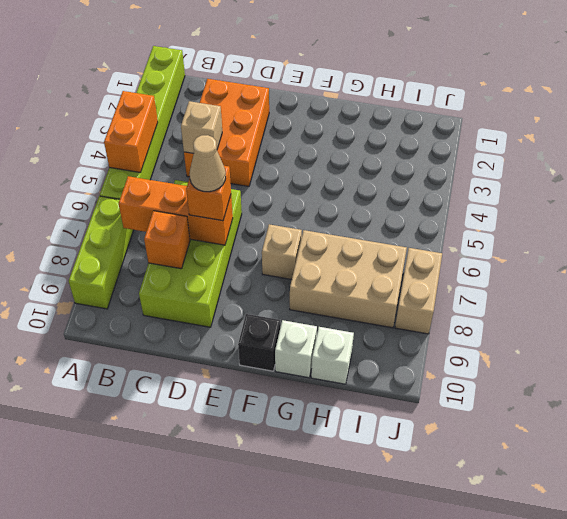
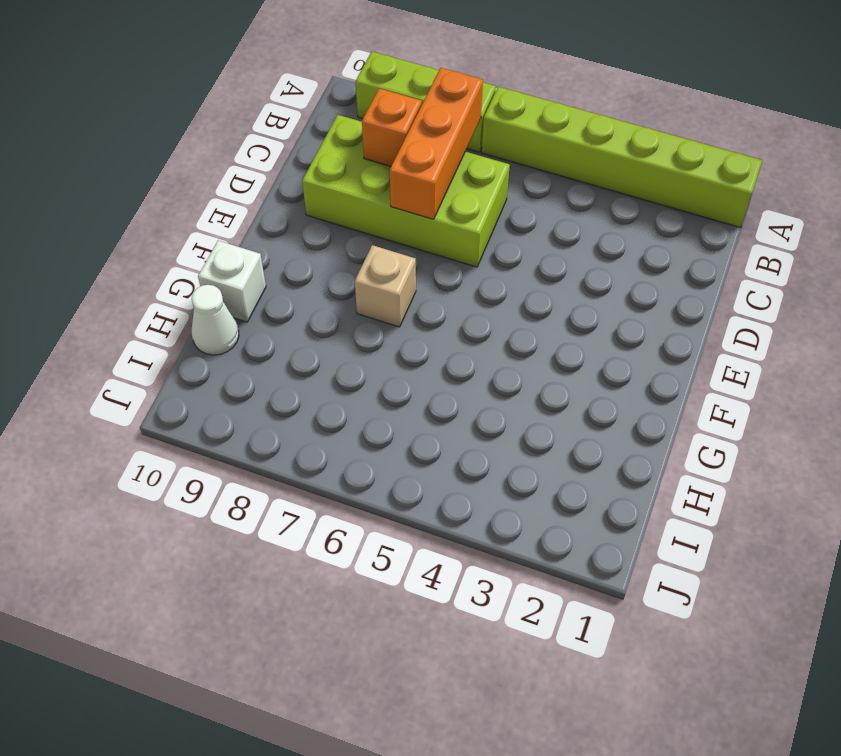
white 1x1 cone [192,285,239,355] -> white 1x1 brick [311,327,354,384]
none -> orange 2x3 brick [184,79,269,187]
none -> black 1x1 brick [238,314,281,371]
none -> tan 2x3 brick [290,230,407,328]

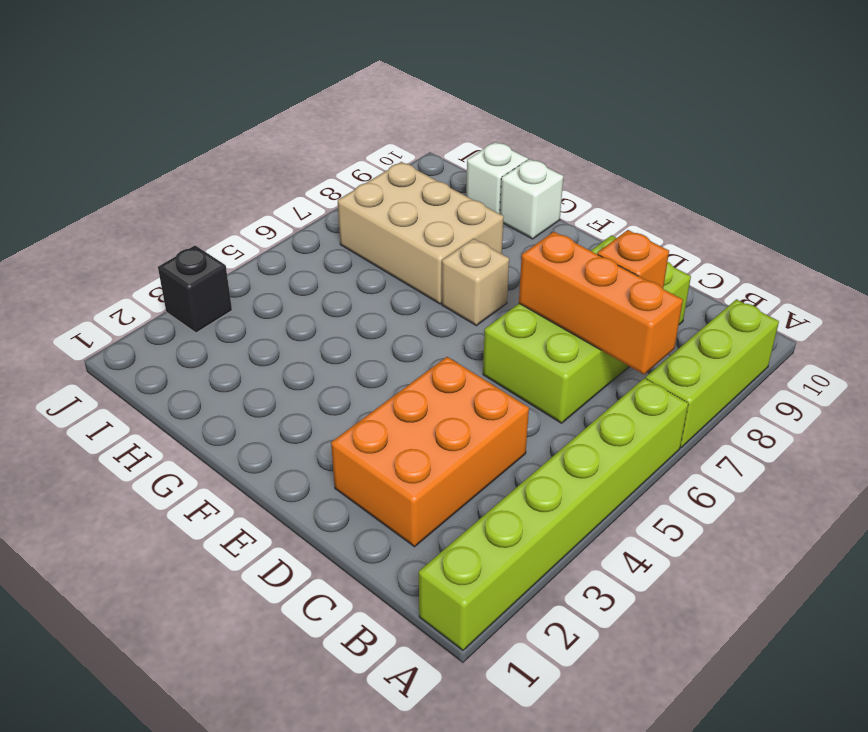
black 1x1 brick [158,246,232,333] -> black 1x1 brick moved to [238,314,281,371]
none -> tan 1x2 brick [395,248,442,334]
none -> orange 1x2 brick [104,91,158,173]
none -> tan 1x1 brick [181,101,222,154]

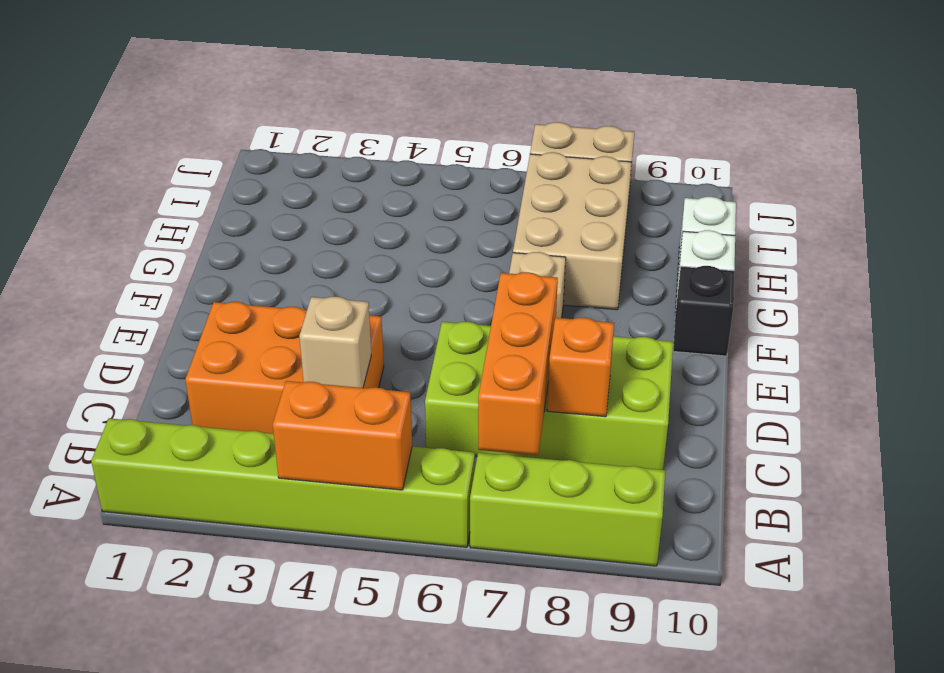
none -> orange 1x1 brick [186,166,231,221]
none -> tan 1x1 cone [190,135,226,192]

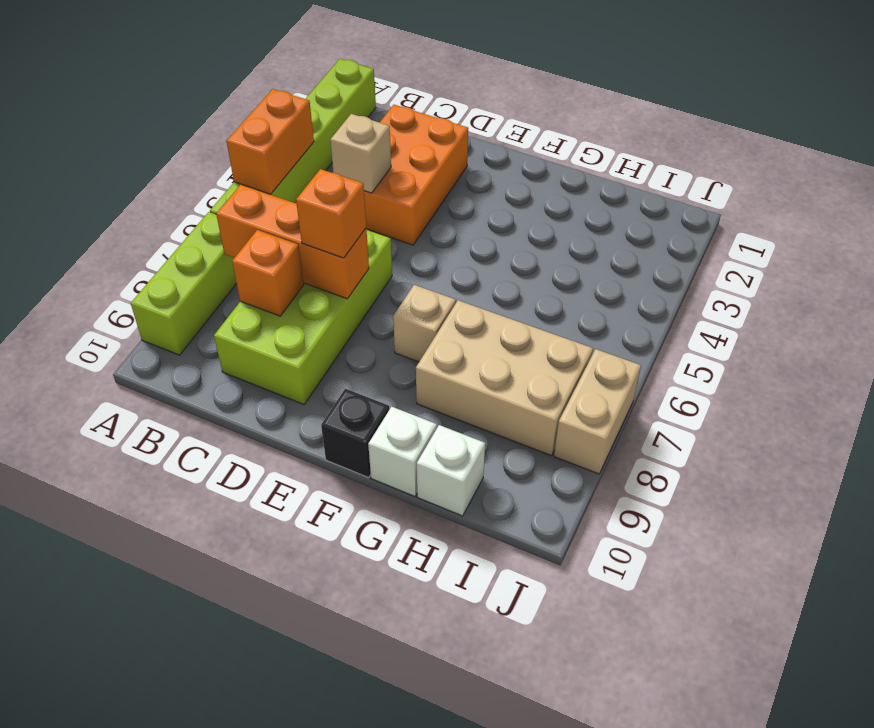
none -> tan 1x1 cone [190,135,226,192]

